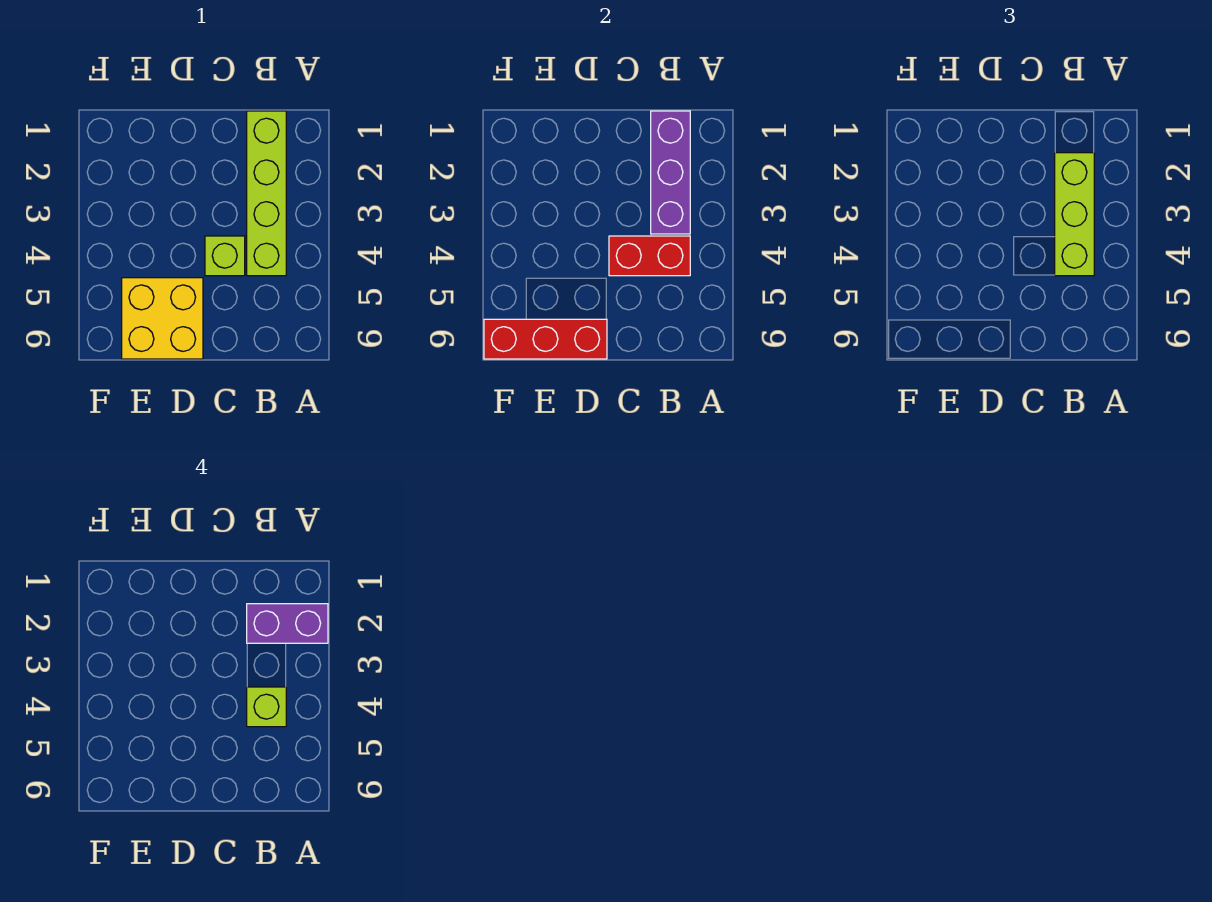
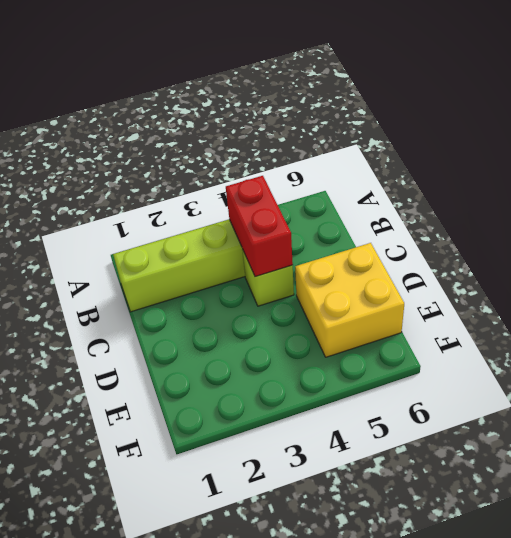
none -> purple 1x3 brick [651,111,690,234]
none -> red 1x3 brick [484,319,607,359]

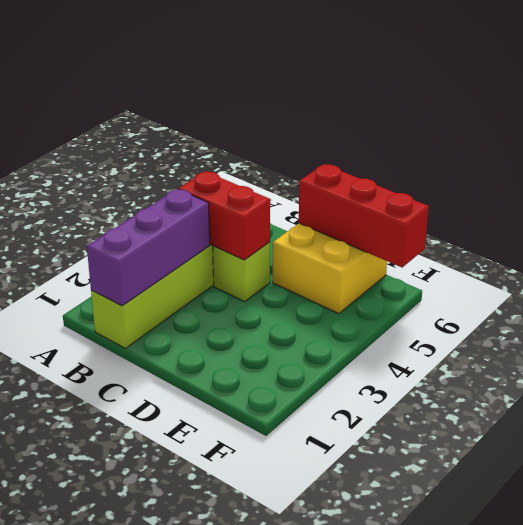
none -> lime 1x3 brick [1055,153,1094,276]
none -> purple 1x2 brick [247,604,328,643]

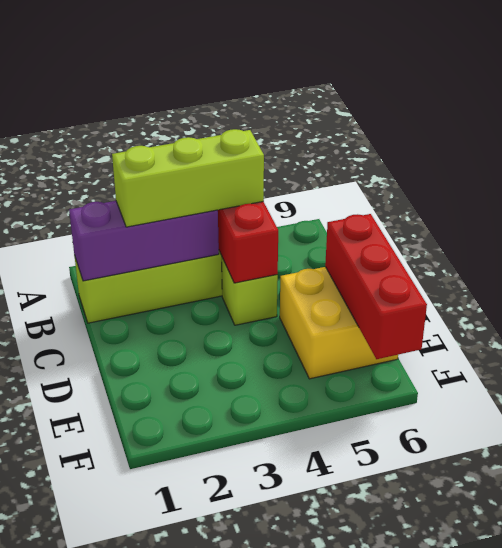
none -> purple 1x2 brick [247,604,328,643]
none -> lime 1x1 brick [247,687,286,727]

